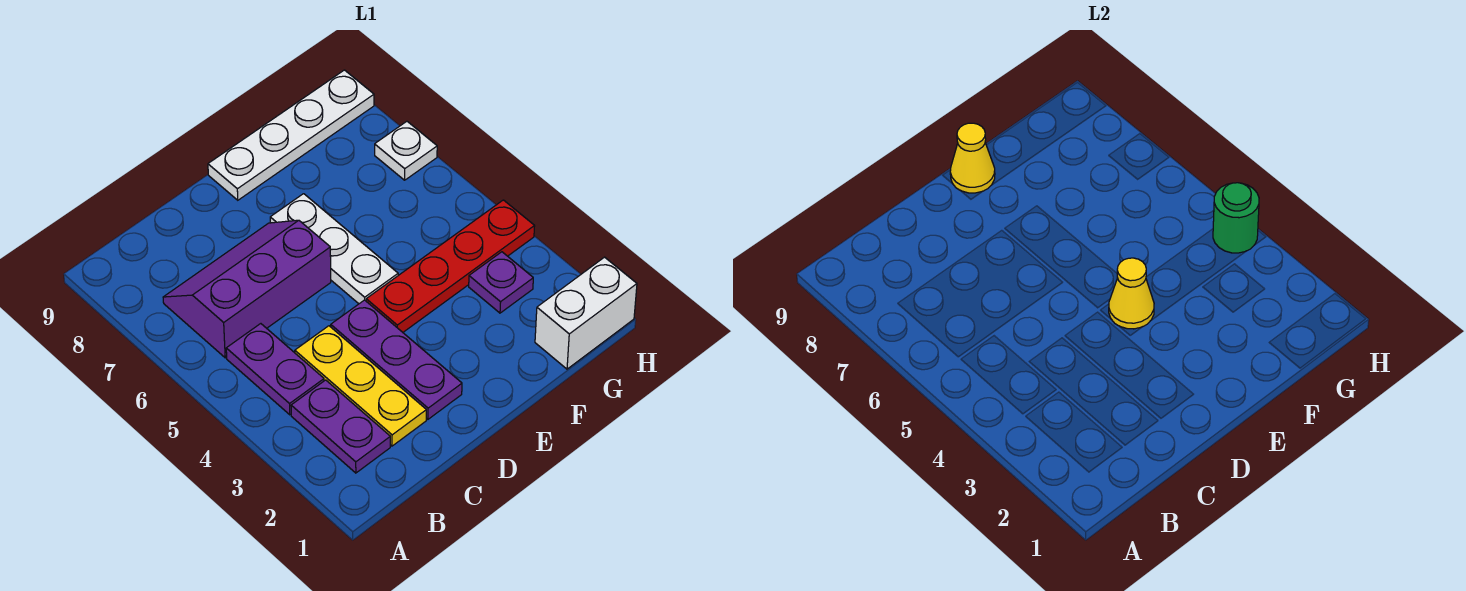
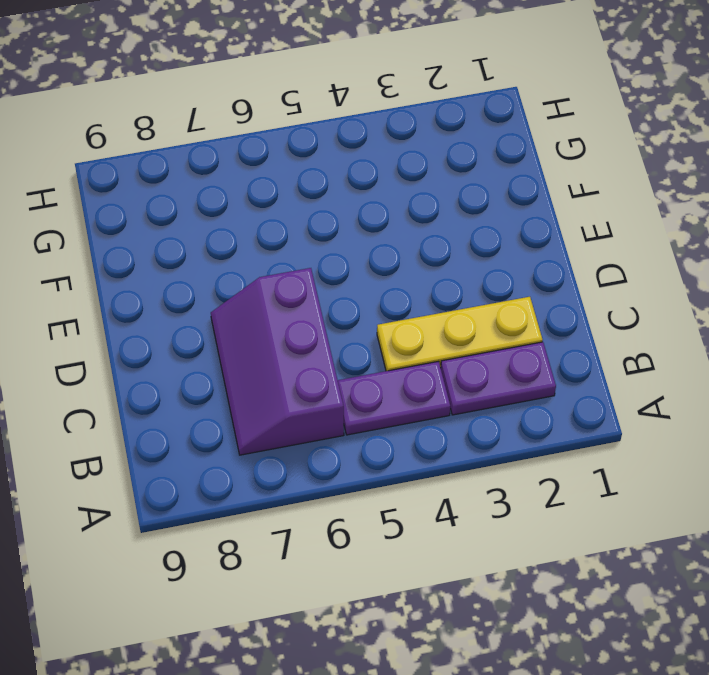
none -> purple 1x3 plate [331,300,462,419]
none -> red 1x4 plate [366,200,535,332]
none -> white 1x3 plate [270,194,398,304]

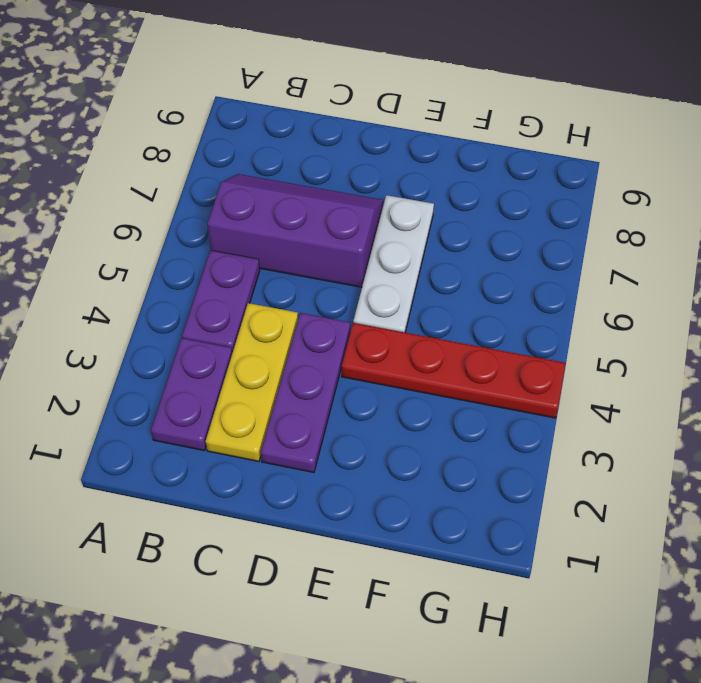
none -> white 1x4 plate [208,70,374,200]
none -> white 1x2 brick [535,257,637,369]
none -> purple 1x1 plate [469,252,533,313]

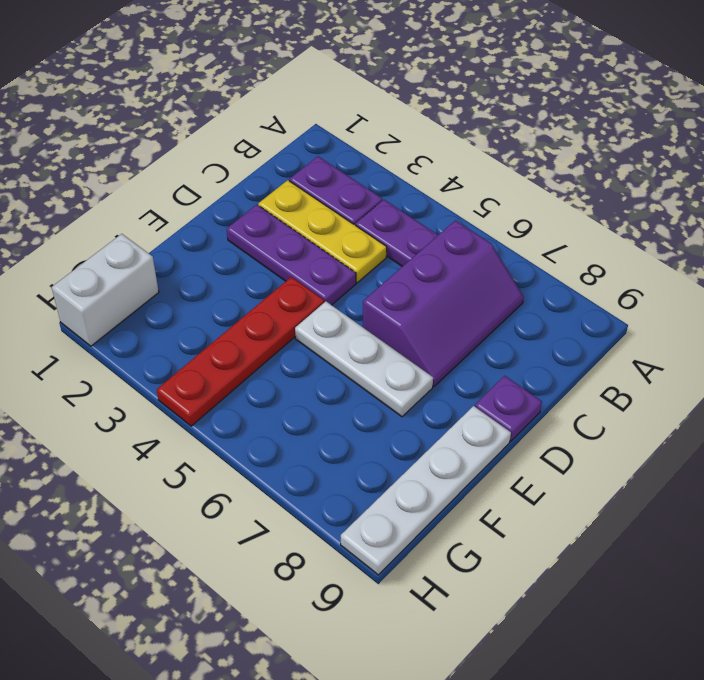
purple 1x1 plate [475,376,542,441] -> purple 1x1 plate moved to [469,252,533,313]
none -> white 1x1 plate [375,121,437,180]
none -> yellow 1x1 cone [1109,258,1154,329]
none -> yellow 1x1 cone [950,123,995,193]

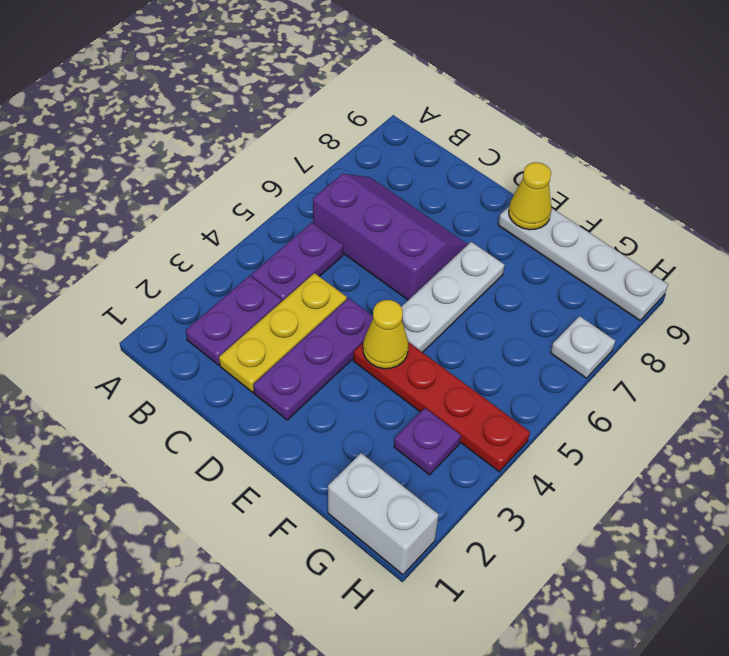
none -> green 1x1 round brick [1213,183,1259,253]

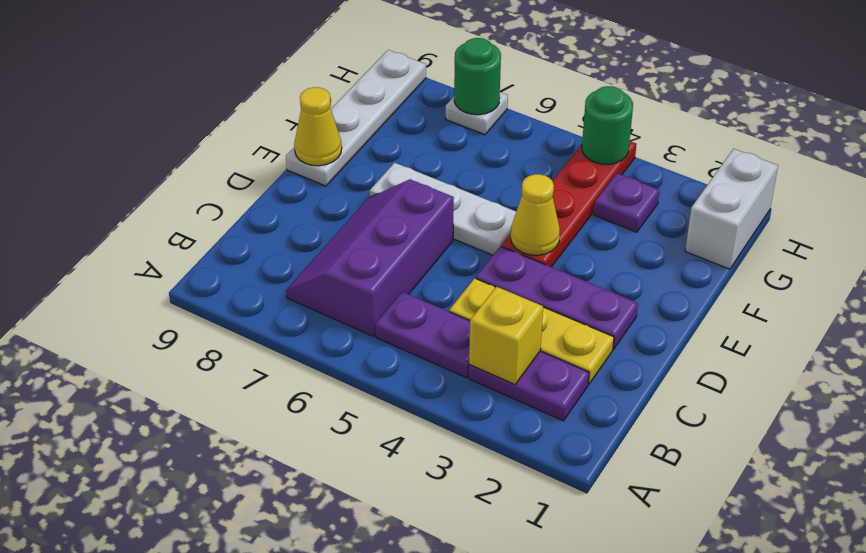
yellow 1x1 brick [469,287,543,384] -> none
green 1x1 round brick [454,38,501,115] -> none

